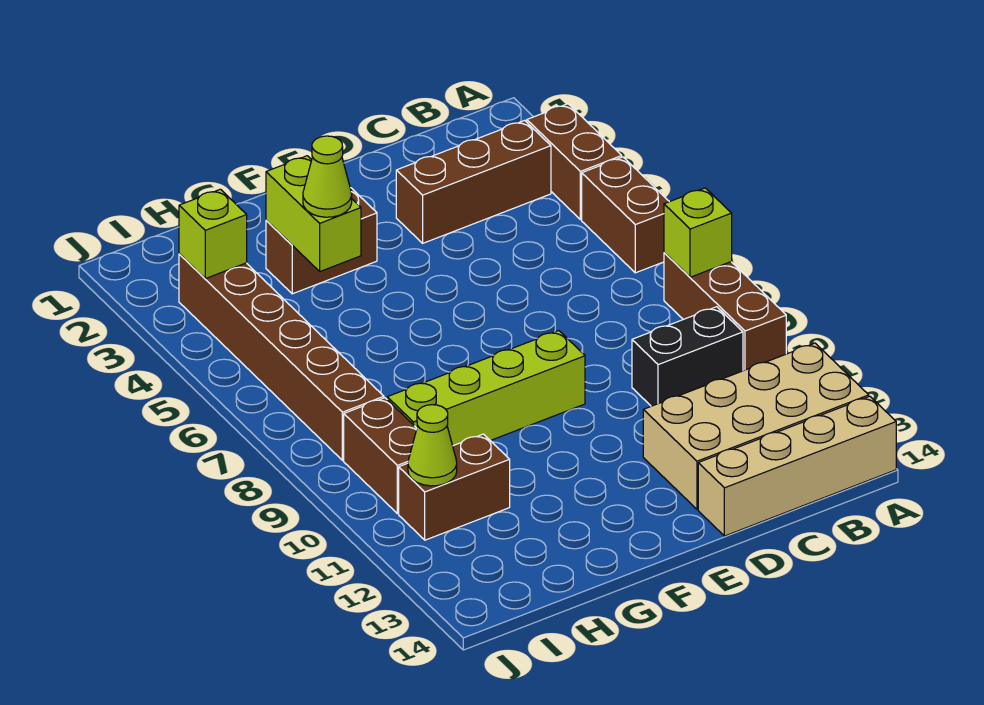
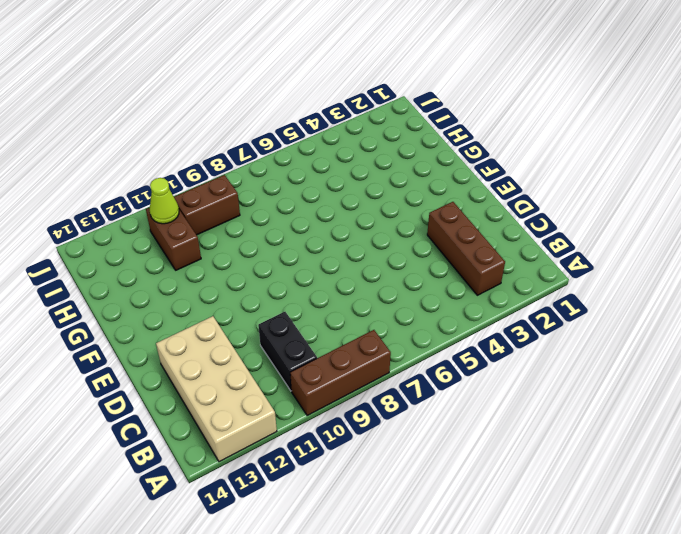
none -> brown 1x2 brick [527,104,622,220]
none -> brown 1x2 brick [582,157,669,273]
none -> tan 1x4 brick [698,396,896,536]

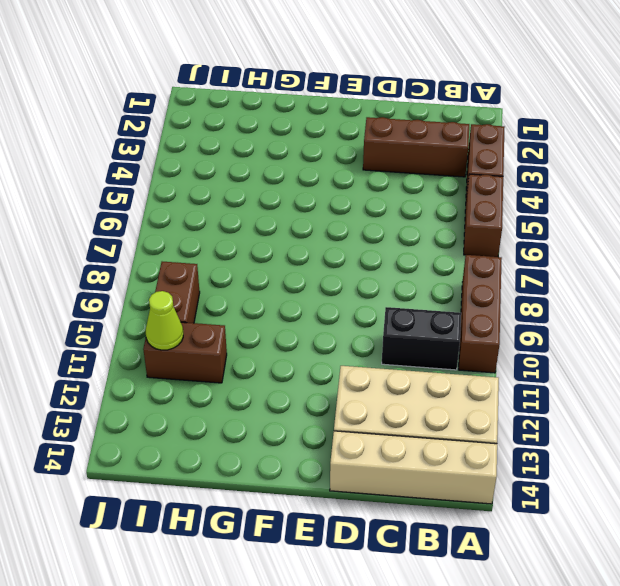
none -> lime 1x4 brick [387,331,585,446]
none -> brown 1x2 brick [266,188,377,294]
none -> brown 1x6 brick [179,254,384,460]

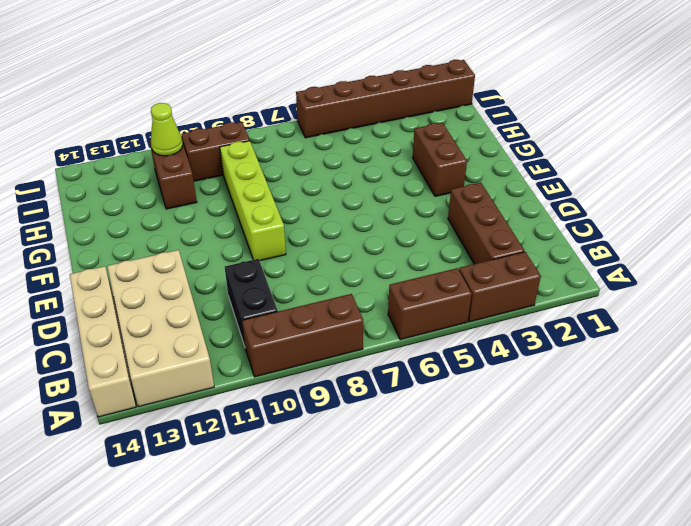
brown 1x6 brick [296,60,475,138] -> brown 1x6 brick moved to [179,254,384,460]
none -> lime 1x1 brick [664,188,732,277]
none -> lime 1x2 brick [266,156,361,271]
none -> lime 1x1 brick [179,189,247,279]

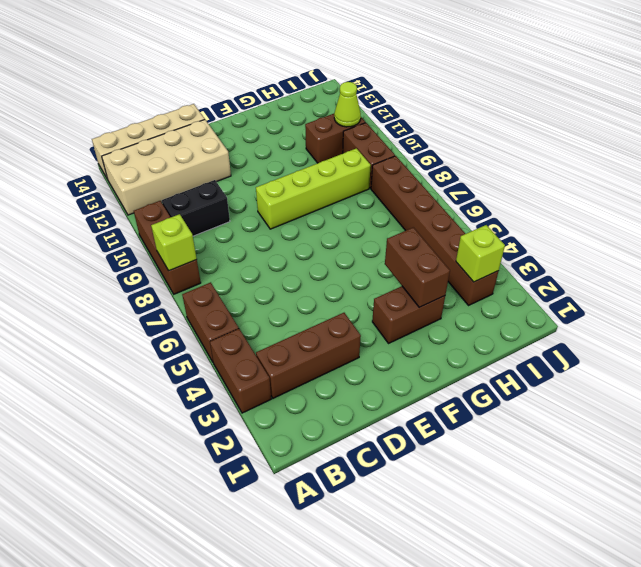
brown 1x2 brick [385,227,450,307] -> lime 1x2 brick [266,156,361,271]
none -> lime 1x1 cone [303,136,352,217]

